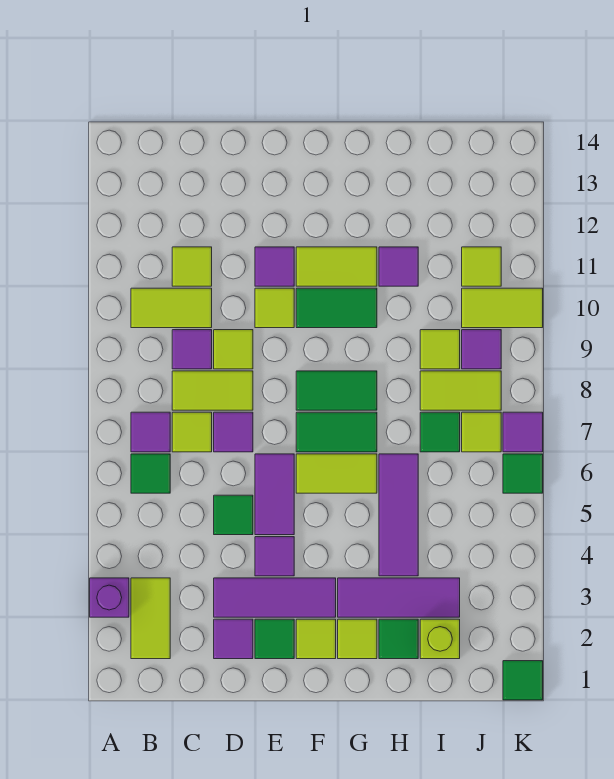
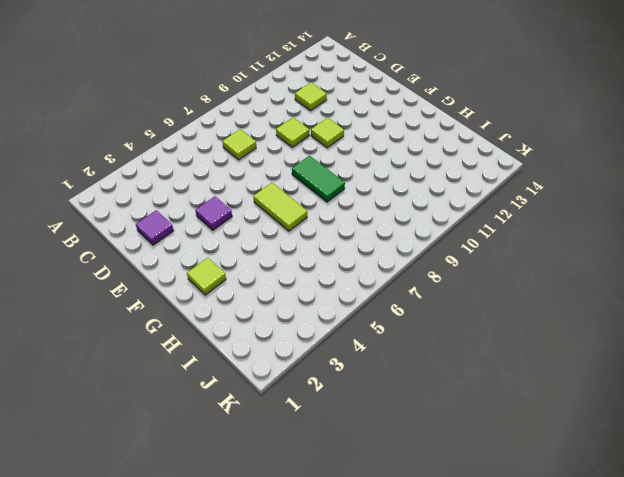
none -> purple 1x1 brick [90,578,129,617]
none -> lime 1x2 tile [131,578,170,659]
none -> green 1x1 tile [131,454,170,493]
none -> purple 1x1 tile [131,412,170,452]

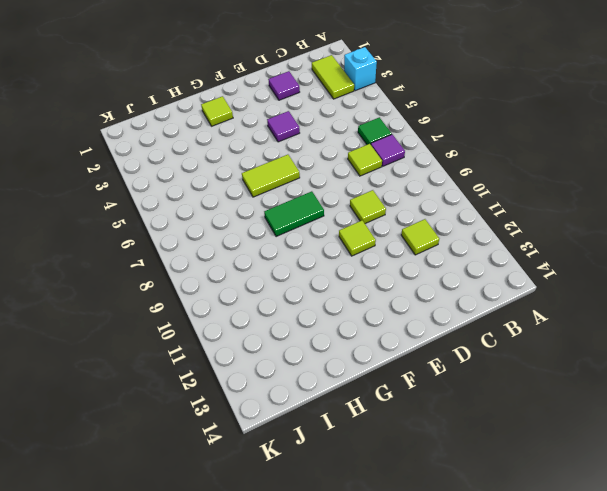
cyan 1x1 brick [344,47,377,91] -> purple 1x1 brick [90,578,129,617]
none -> lime 1x2 tile [131,288,212,328]
none -> lime 1x2 tile [172,371,253,410]
none -> purple 1x1 tile [172,330,212,369]
none -> purple 1x3 tile [214,578,336,617]

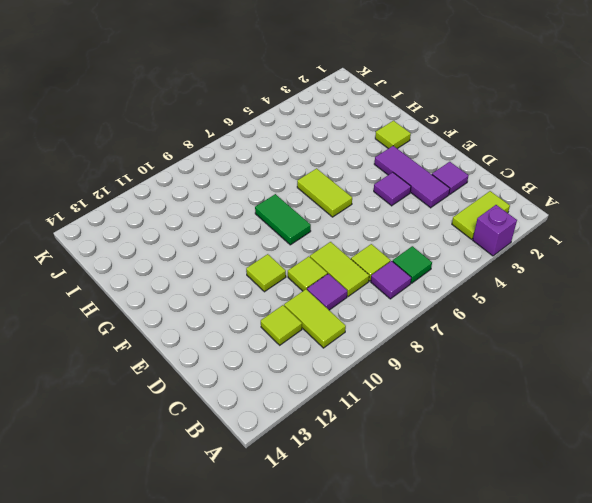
none -> green 1x1 tile [214,495,253,535]
none -> purple 1x1 tile [214,412,253,452]
none -> green 1x1 tile [255,619,294,659]
none -> purple 1x2 tile [255,454,294,535]

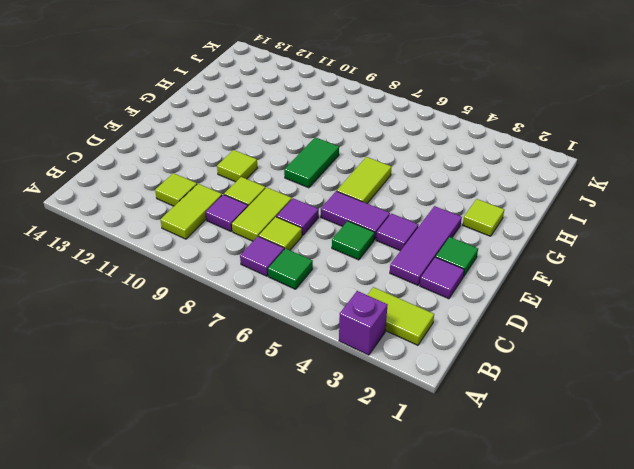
none -> purple 1x1 tile [255,247,294,286]
none -> lime 1x1 tile [296,619,336,659]
none -> green 1x2 tile [296,412,377,452]
none -> green 1x2 tile [296,288,377,328]

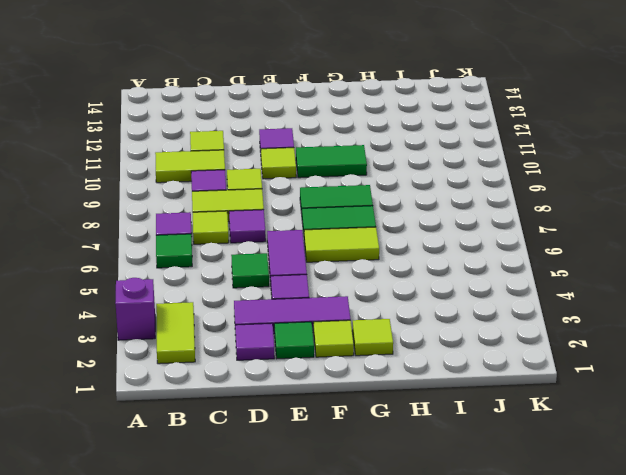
none -> lime 1x2 tile [296,247,377,286]
none -> purple 1x3 tile [338,578,460,617]
none -> green 1x1 tile [379,619,418,659]
none -> purple 1x3 tile [379,454,418,576]

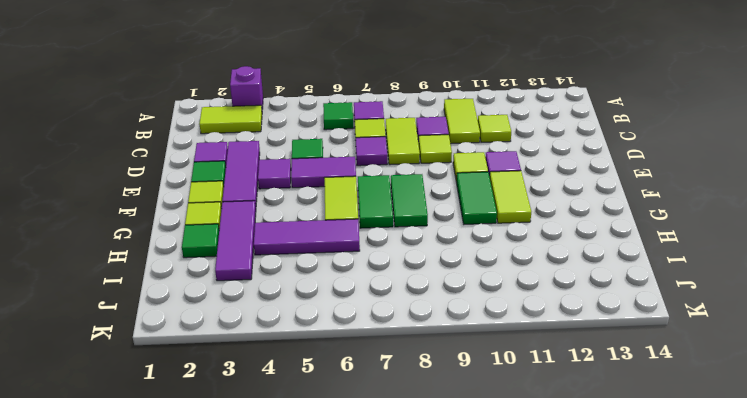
none -> purple 1x1 tile [379,247,418,286]
none -> lime 1x1 brick [420,619,460,659]
none -> green 1x1 tile [420,412,460,452]
none -> lime 1x2 tile [420,371,501,410]

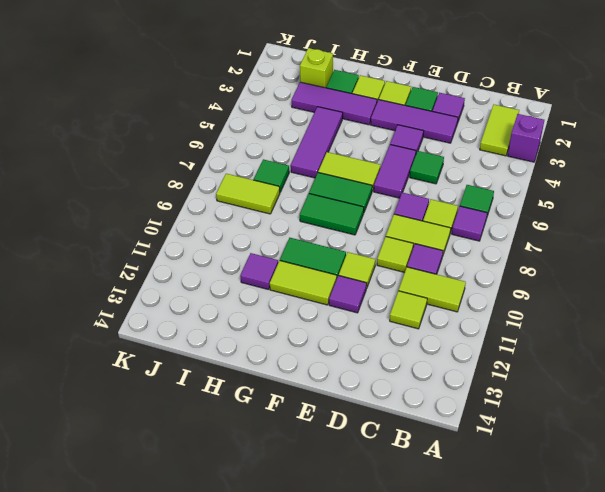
none -> lime 1x1 tile [420,330,460,369]
none -> lime 1x1 tile [462,412,501,452]
none -> purple 1x1 tile [462,330,501,369]
none -> lime 1x2 tile [462,288,543,328]

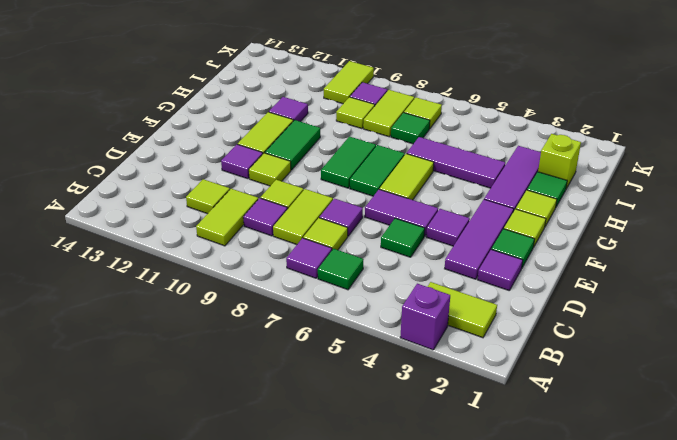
none -> lime 1x1 tile [462,247,501,286]
none -> green 1x1 tile [503,661,543,700]
none -> green 1x1 tile [503,454,543,493]
none -> purple 1x1 tile [503,412,543,452]

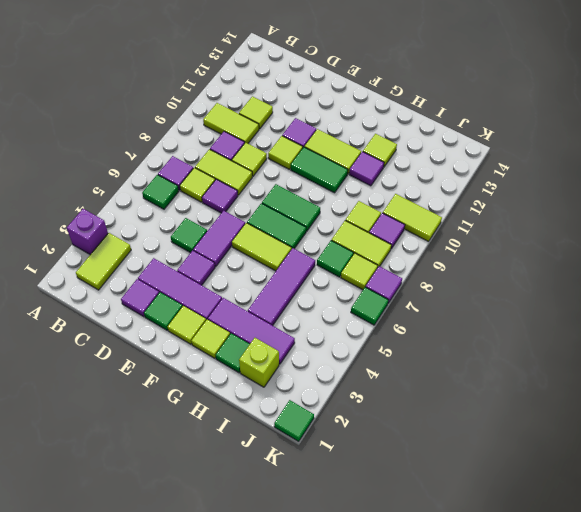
lime 1x1 tile [363,134,397,167] -> lime 1x1 tile moved to [462,247,501,286]

